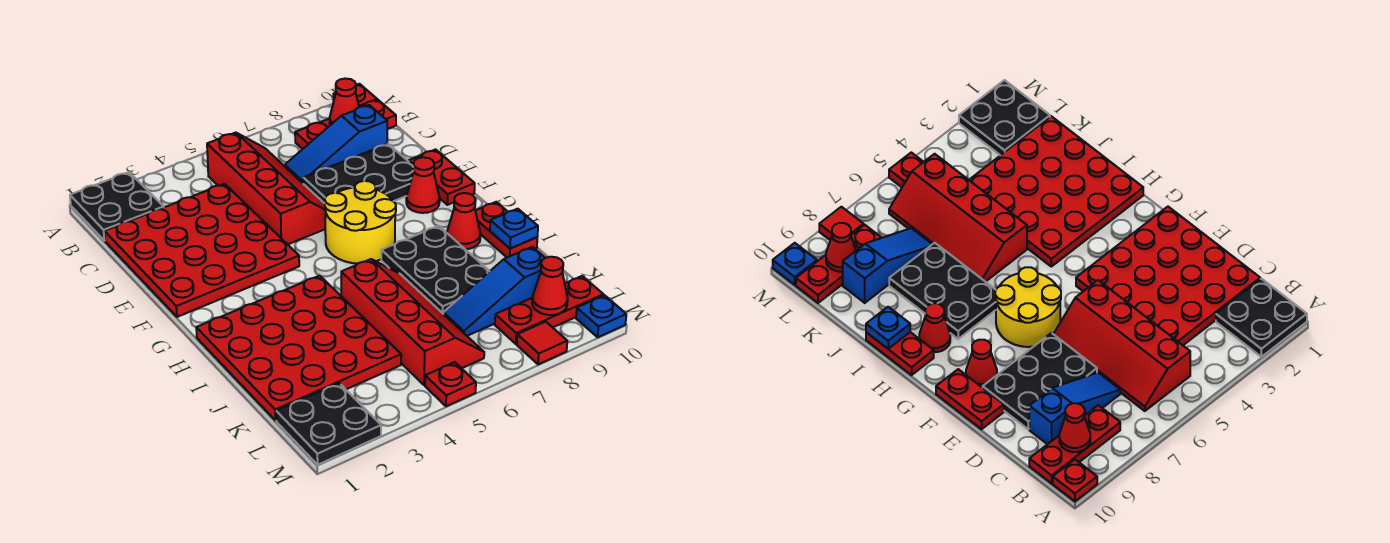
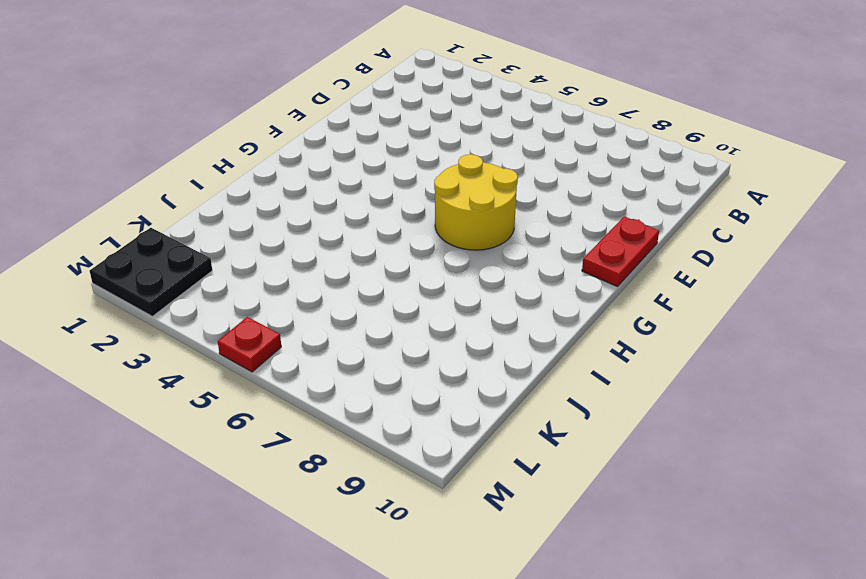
none -> black 2x2 plate [70,172,164,241]
none -> red 1x1 plate [333,84,377,107]
none -> red 2x4 slope [207,133,325,244]

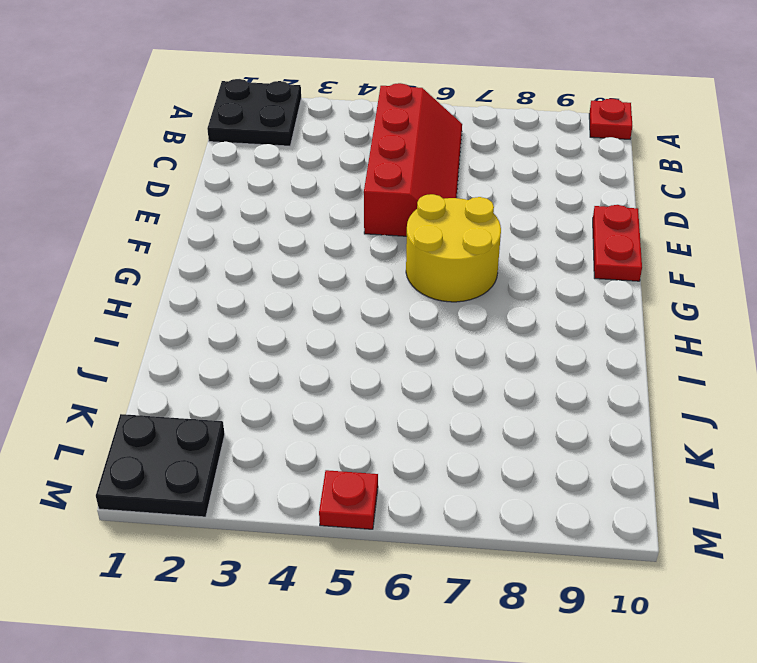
none -> red 1x3 plate [295,100,396,149]
none -> red 4x4 plate [104,184,299,317]
none -> blue 1x3 slope [285,105,387,183]

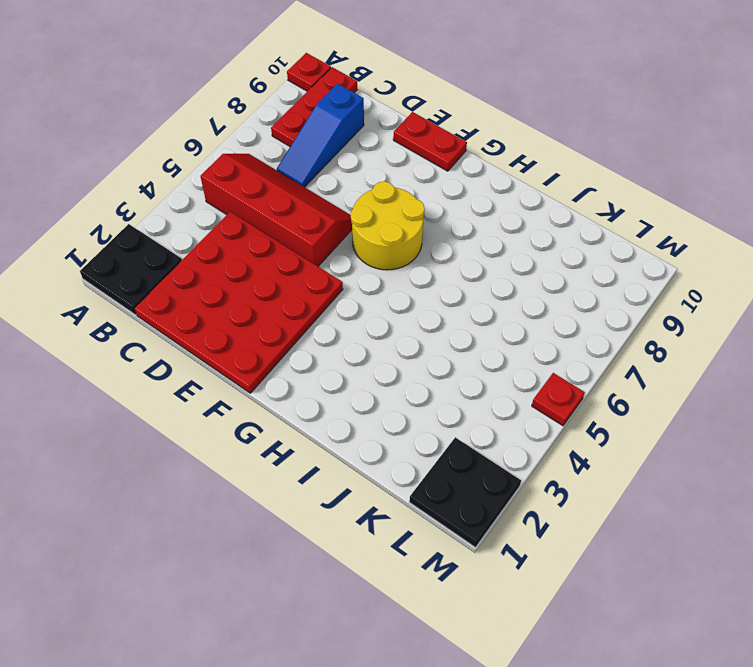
none -> black 2x3 plate [303,144,414,203]
none -> red 1x1 cone [406,157,440,213]
none -> red 4x4 plate [196,276,401,421]

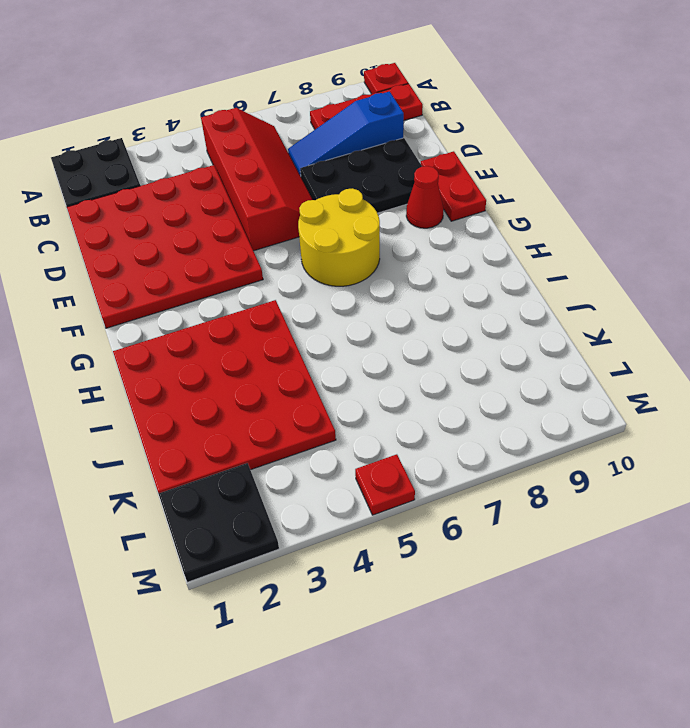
none -> black 2x3 plate [381,226,490,313]
none -> red 1x1 cone [447,193,481,249]
none -> red 1x2 plate [475,202,537,257]

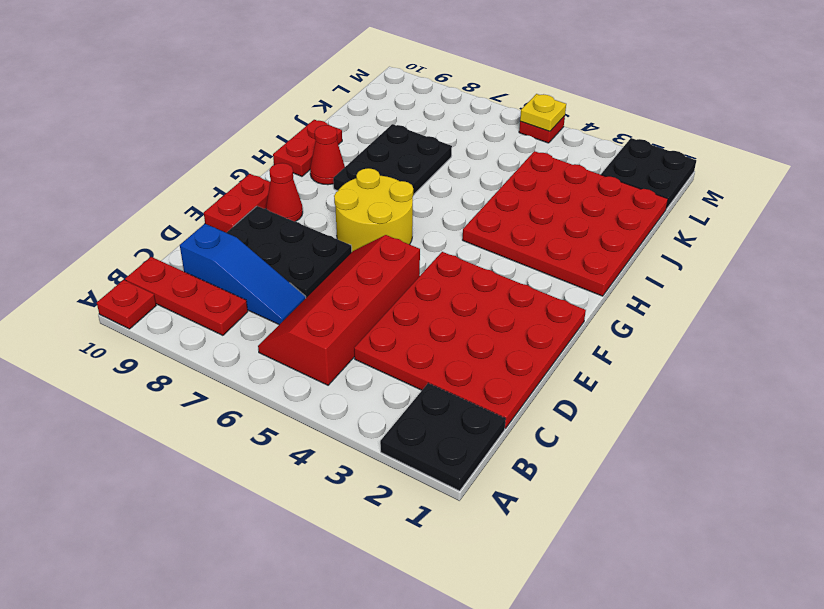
yellow 1x1 plate [520,94,566,131] -> none
none -> red 2x4 slope [341,259,484,385]
none -> blue 1x3 slope [443,247,545,336]
none -> red 1x3 plate [495,276,604,344]

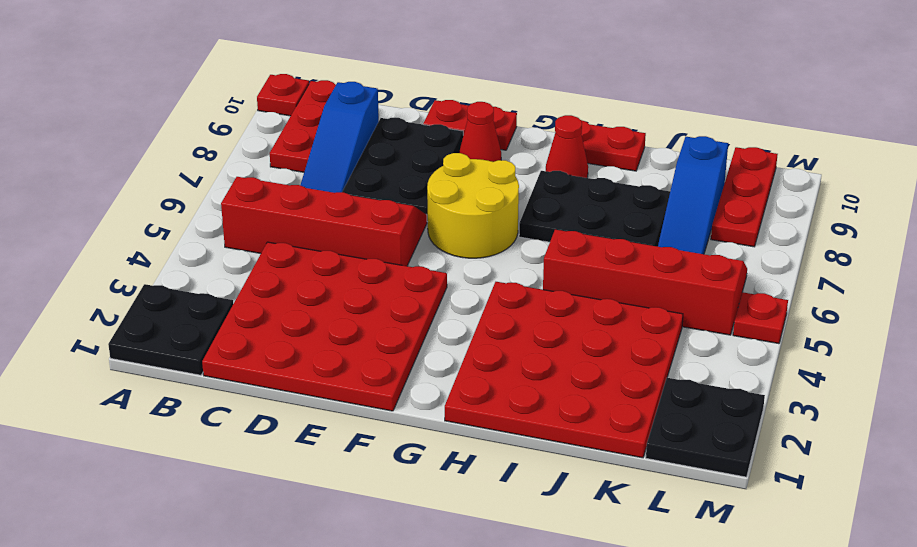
none -> red 1x1 tile [517,322,567,364]
none -> blue 1x1 plate [576,295,626,337]
none -> red 1x1 cone [330,79,359,125]

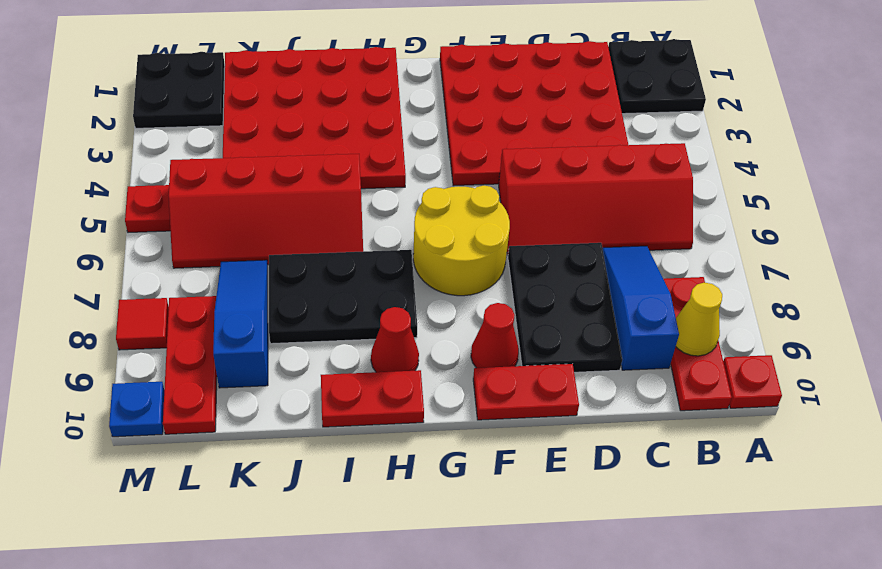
yellow 1x1 cone [676,283,722,356] -> red 1x1 cone [330,79,359,125]
none -> blue 1x1 plate [490,209,538,249]
none -> red 1x1 cone [532,257,568,315]

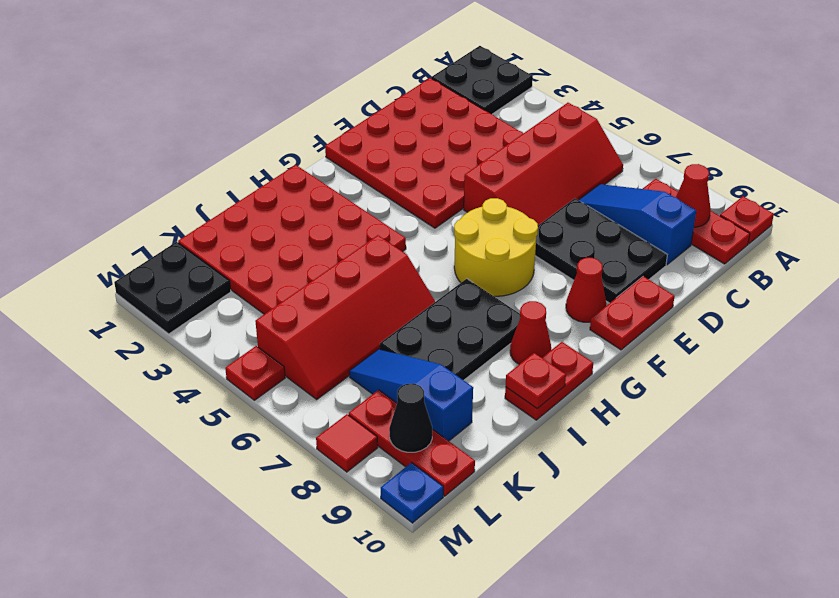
red 1x1 plate [506,353,566,408] -> blue 1x1 plate [490,209,538,249]
black 1x1 cone [389,383,432,452] -> red 1x1 cone [532,257,568,315]

